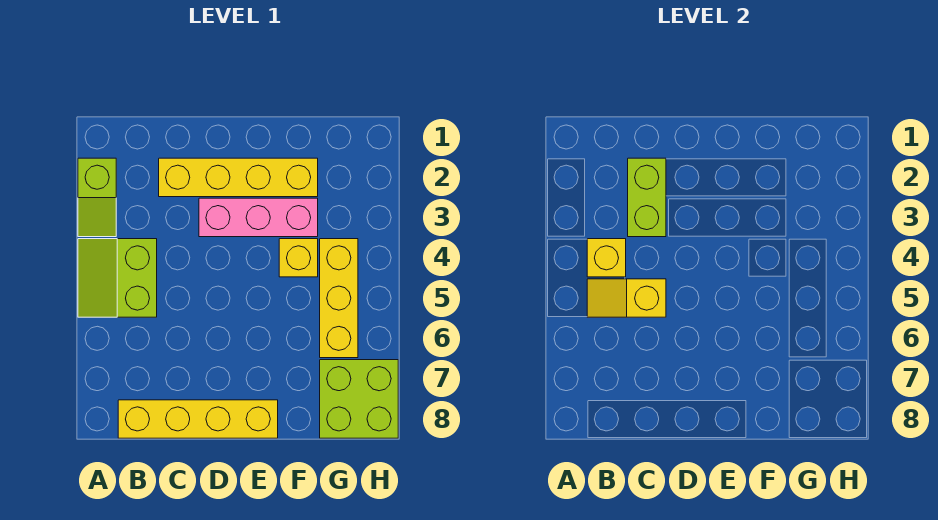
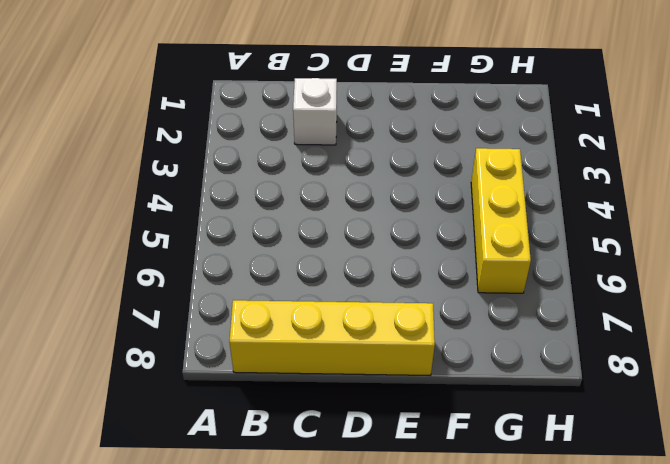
white 1x1 brick [293,78,337,145] -> yellow 1x4 brick [159,158,318,197]
none -> lime 1x2 slope [78,158,116,237]
none -> lime 2x2 slope [78,239,157,317]

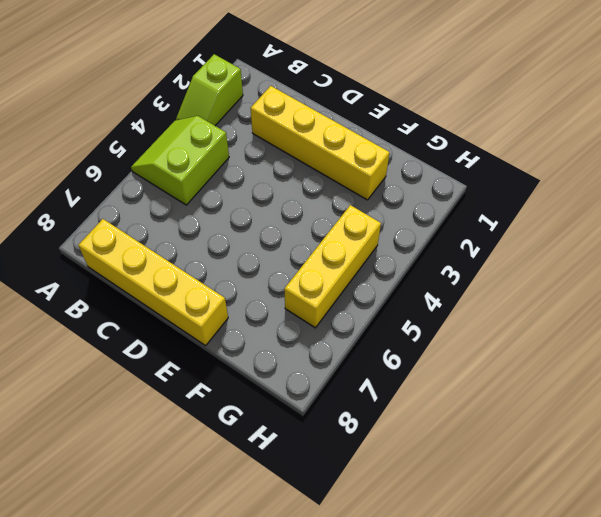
none -> pink 1x3 brick [199,198,318,237]
none -> yellow 1x1 brick [279,239,318,277]

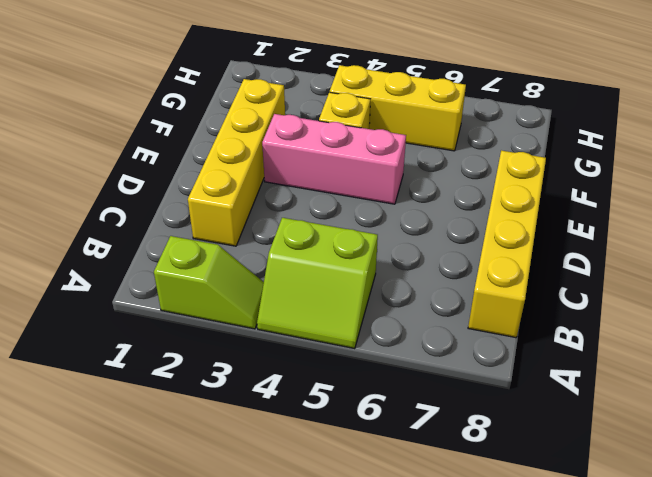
pink 1x3 brick [262,114,406,204] -> pink 1x3 brick turned to [199,198,318,237]
none -> lime 2x2 brick [320,360,398,438]
none -> yellow 1x1 brick [587,239,626,277]

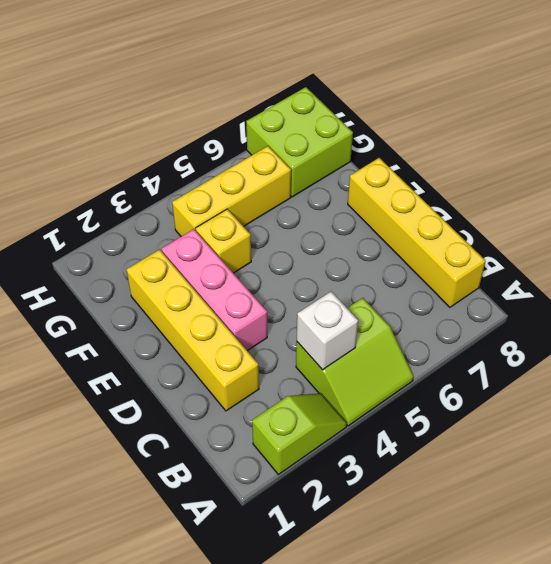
white 1x1 brick [297,292,358,370] -> yellow 1x1 brick [587,239,626,277]
none -> yellow 1x2 slope [587,279,666,317]
none -> lime 1x2 brick [628,158,666,237]

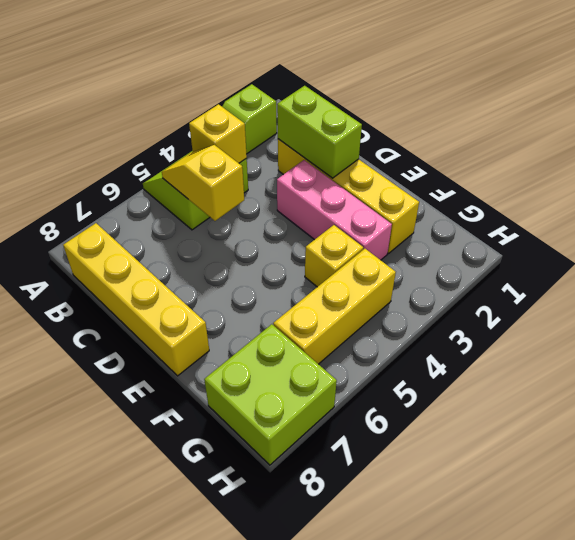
lime 1x2 brick [277,86,362,178] -> lime 1x2 brick turned to [628,158,666,237]

